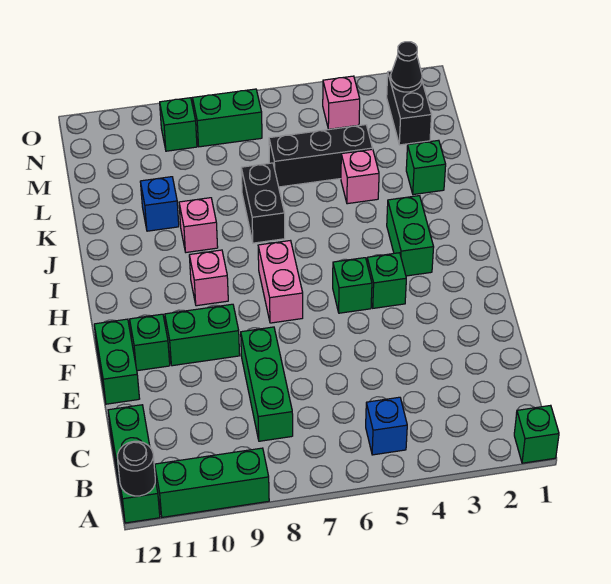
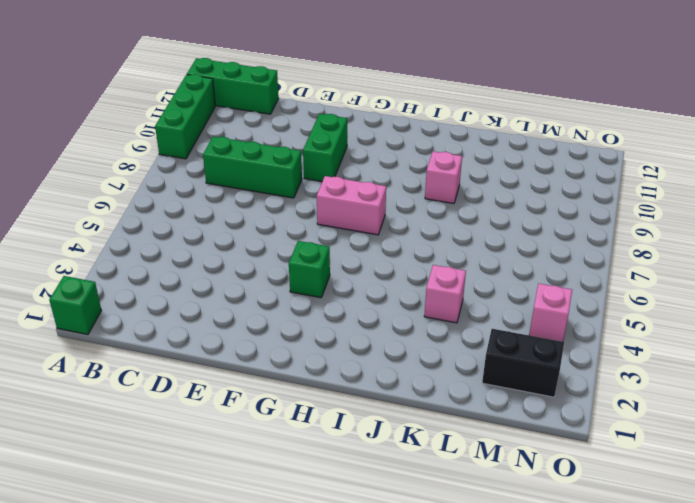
none -> blue 1x1 brick [366,397,407,455]
none -> green 1x2 brick [94,319,140,404]
none -> green 1x1 brick [130,314,170,371]

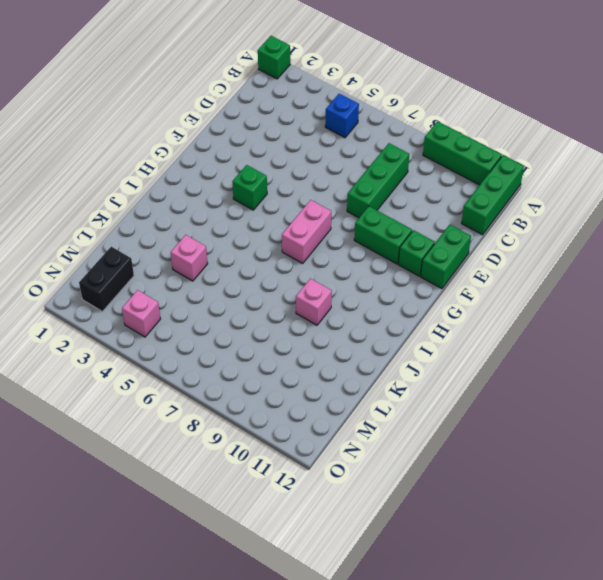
none -> green 1x1 brick [333,258,372,313]
none -> green 1x2 brick [387,196,434,276]
none -> pink 1x1 brick [189,250,228,306]

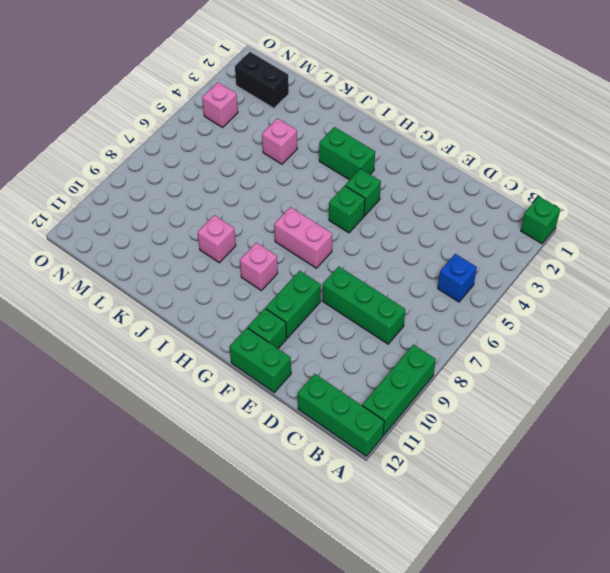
none -> black 1x2 brick [241,163,285,243]
none -> green 1x1 brick [406,140,446,195]
none -> blue 1x1 brick [140,177,179,231]

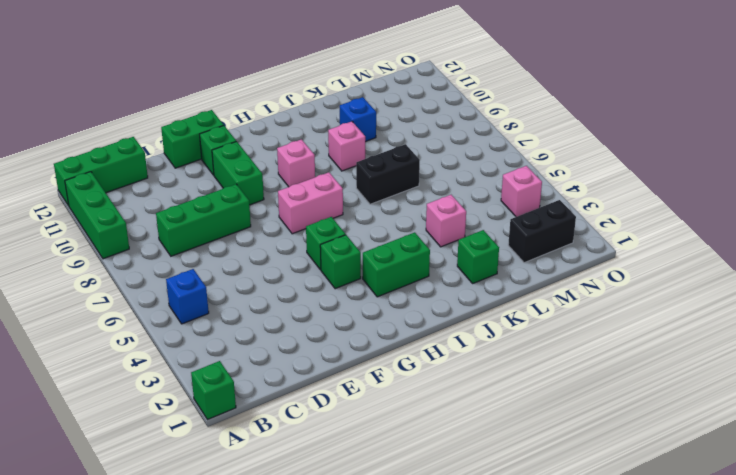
none -> black 1x3 brick [269,125,373,187]
none -> green 1x2 brick [193,89,262,147]
none -> green 1x1 brick [160,98,197,151]

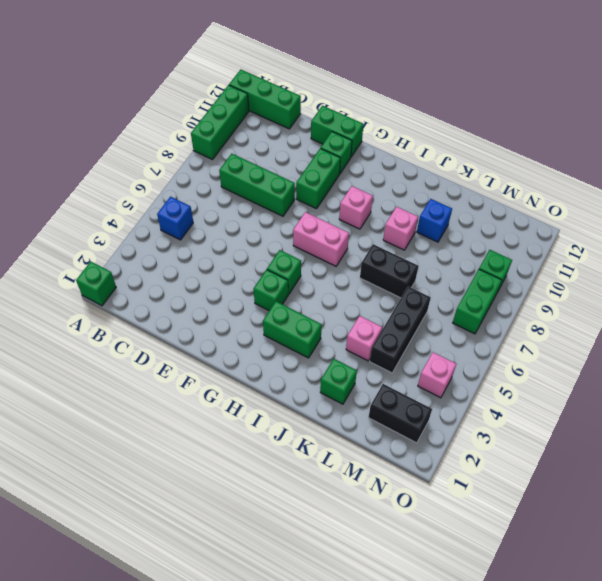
none -> black 1x1 round brick [118,441,155,496]
none -> black 1x1 cone [391,42,422,92]

